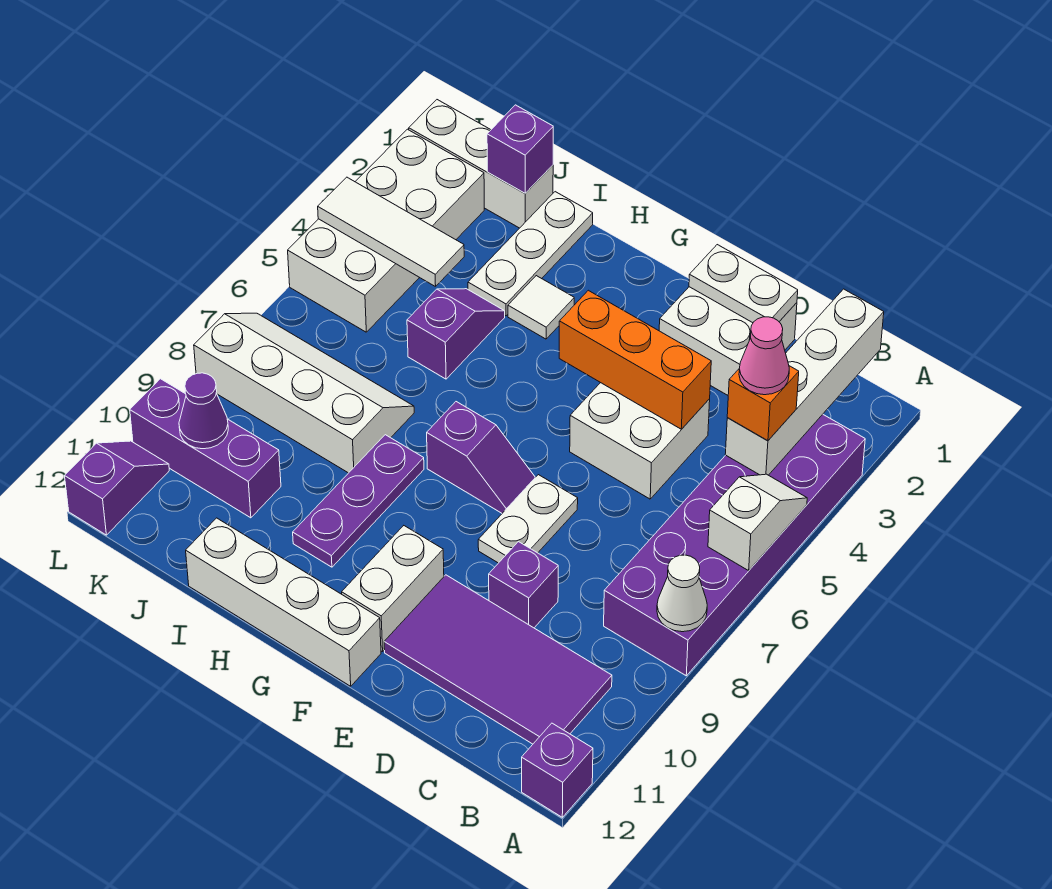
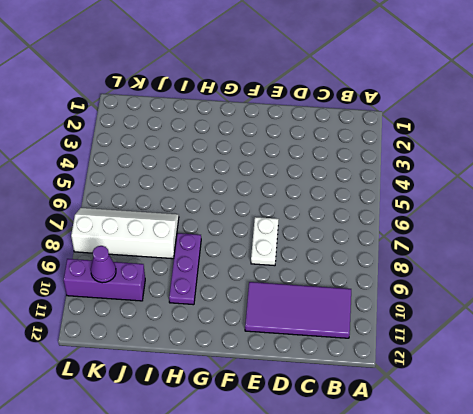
none -> purple 2x6 brick [604,414,865,676]
none -> purple 1x1 brick [522,723,593,817]
none -> white 2x2 brick [659,287,797,395]

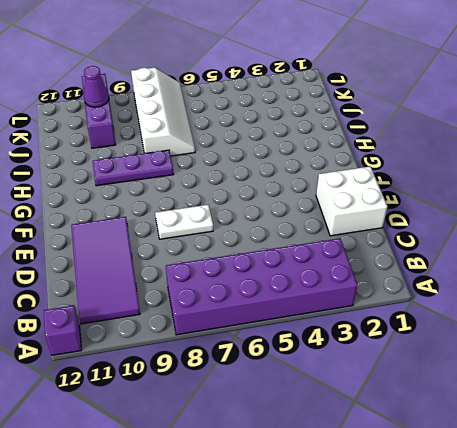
none -> white 2x2 brick [570,383,710,499]
none -> purple 1x1 brick [489,542,558,628]
none -> purple 1x2 slope [427,402,535,513]

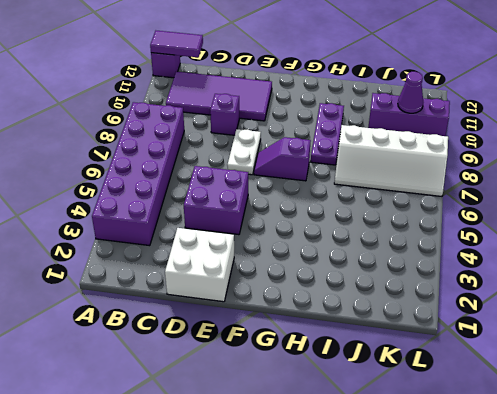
purple 1x2 tile [150,31,203,57] -> none
purple 2x2 brick [184,166,248,235] -> white 2x2 brick [570,383,710,499]
none -> white 1x2 brick [342,526,444,652]
none -> white 1x4 brick [186,518,381,686]
none -> white 1x1 tile [508,276,574,339]

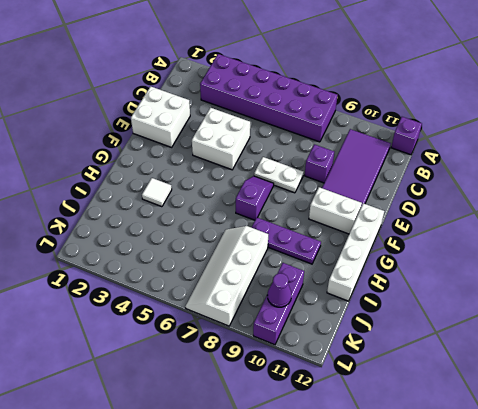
none -> white 1x3 plate [468,192,593,316]
none -> purple 1x2 slope [407,289,505,379]
none -> white 1x3 brick [409,100,553,228]

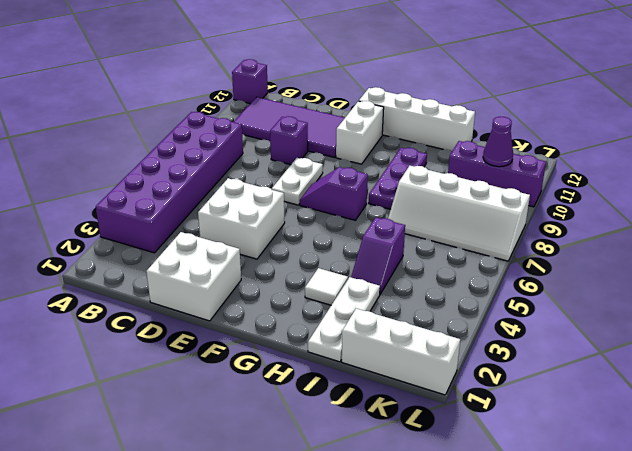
none -> white 2x4 brick [288,129,484,332]
none -> purple 1x2 slope [65,441,169,535]
none -> white 1x2 slope [708,474,807,571]

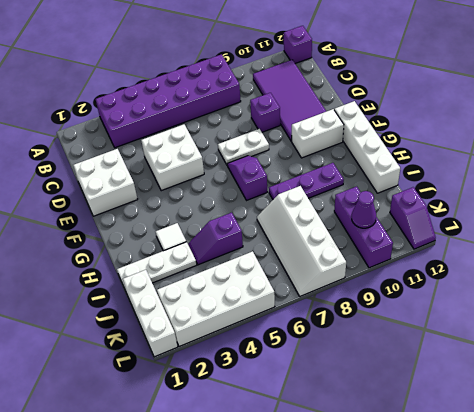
purple 1x2 slope [390,187,436,249] -> purple 1x2 slope turned to [65,441,169,535]
none -> white 1x2 slope [708,474,807,571]
none -> white 1x1 cone [657,555,707,632]
none -> white 1x4 brick [725,289,884,475]

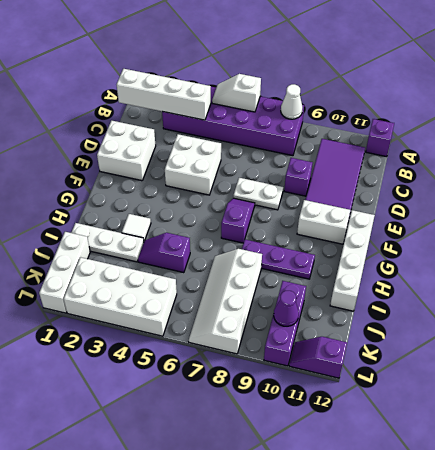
none -> white 1x2 plate [689,245,798,323]
none -> orange 1x3 brick [559,290,711,429]
none -> purple 1x1 brick [487,105,553,193]

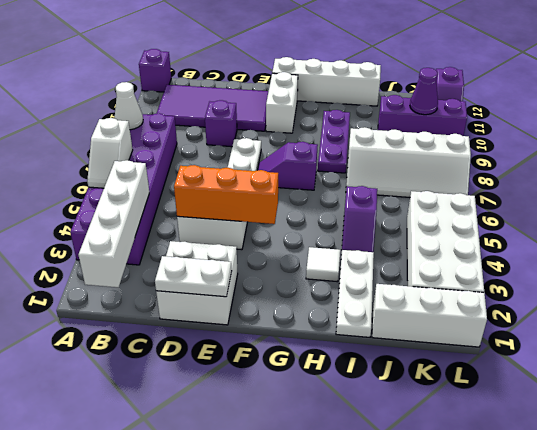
none -> purple 1x1 brick [487,105,553,193]
none -> white 1x3 tile [318,177,464,287]
none -> orange 1x1 brick [727,366,799,441]

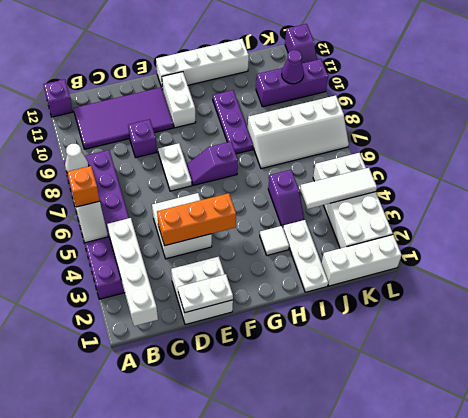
orange 1x1 brick [67,166,100,207] -> orange 1x1 brick moved to [727,366,799,441]
none -> purple 1x1 brick [487,105,553,193]
none -> pink 1x1 cone [739,317,789,395]

